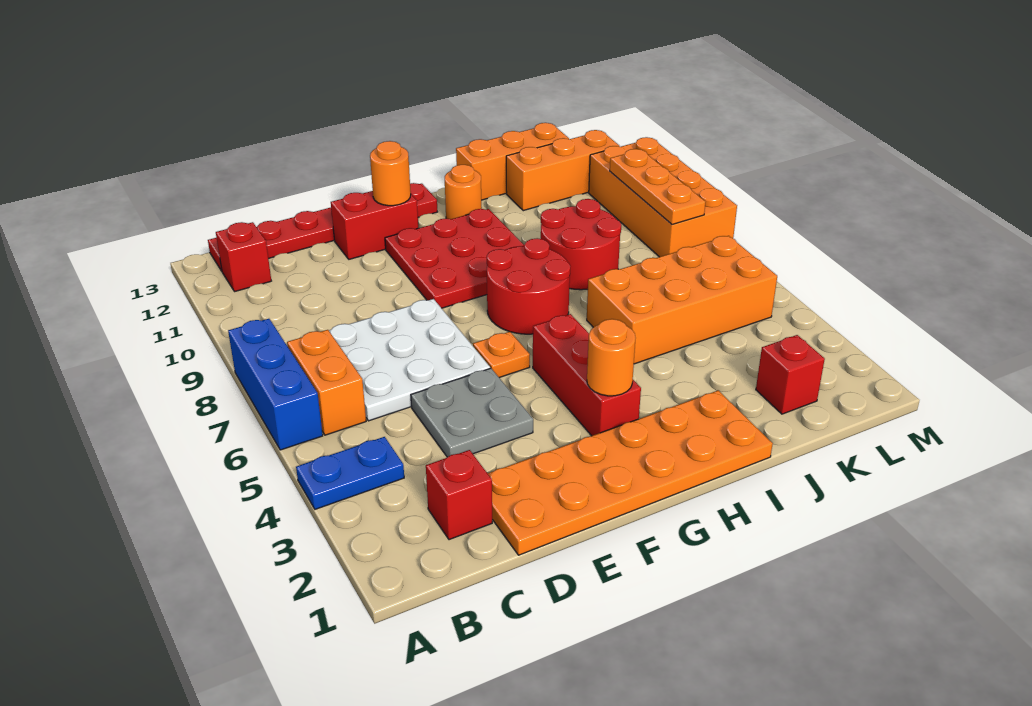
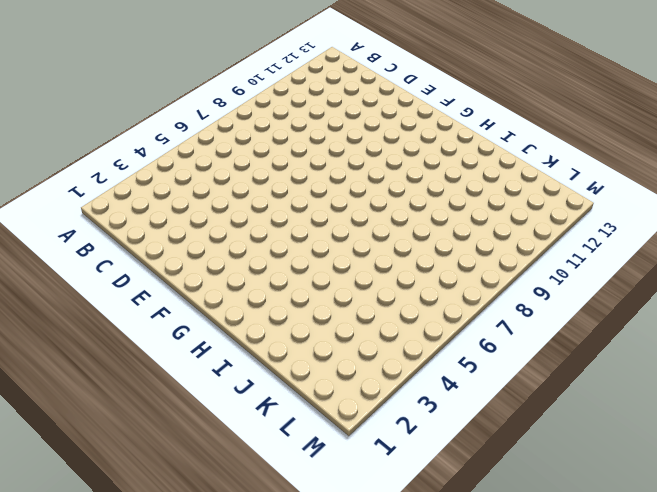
none -> blue 1x2 plate [296,437,404,509]
none -> blue 1x3 brick [228,319,323,450]
none -> orange 1x2 brick [287,330,366,435]

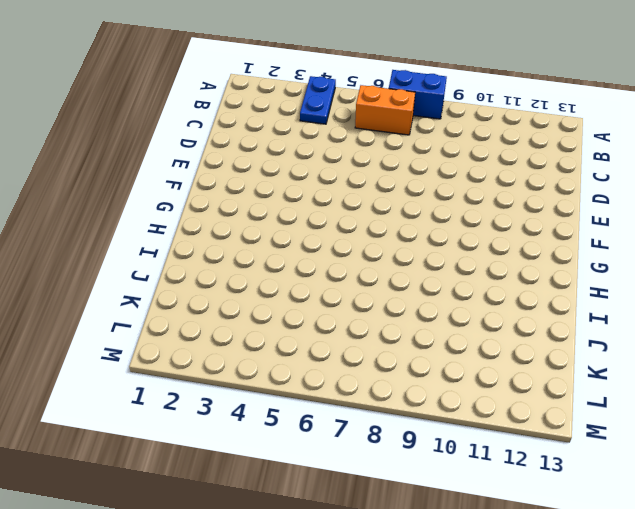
blue 1x2 brick [389,70,447,119] -> blue 1x3 brick [228,319,323,450]
none -> red 1x1 brick [216,222,271,292]
none -> red 1x6 plate [208,183,437,271]
none -> red 1x1 brick [426,450,492,540]

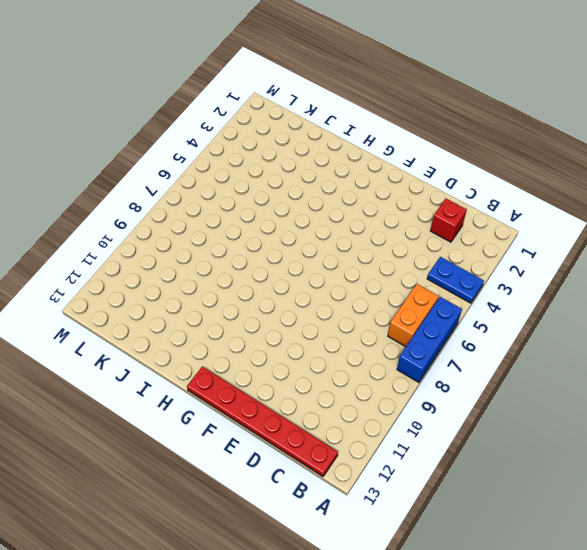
none -> red 1x1 brick [216,222,271,292]
none -> white 3x3 plate [329,299,490,421]
none -> orange 2x6 plate [488,390,773,555]

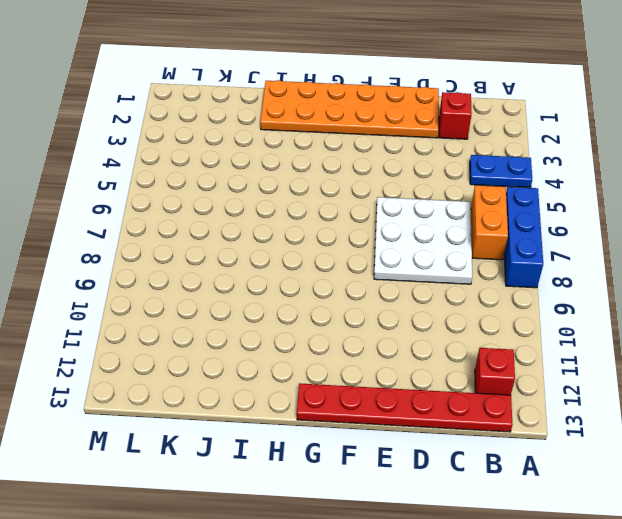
none -> grey 2x2 plate [411,368,533,457]
none -> red 1x2 brick [331,191,418,259]
none -> orange 1x1 plate [473,332,530,378]

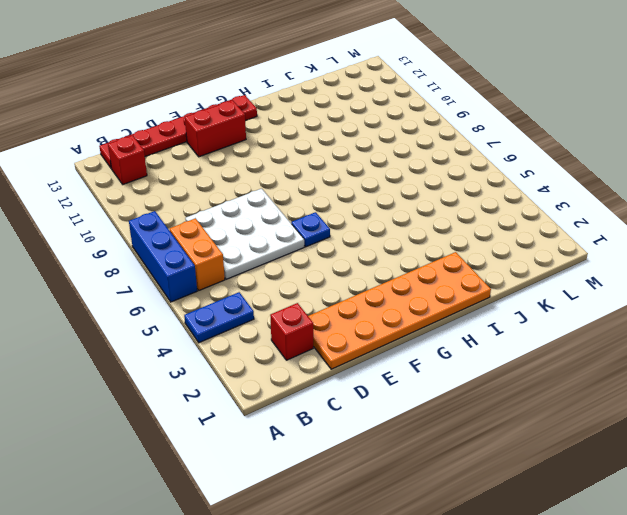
blue 1x1 plate [291,212,330,247] -> orange 1x1 plate [473,332,530,378]
none -> grey 2x2 plate [411,368,533,457]
none -> red 3x3 plate [385,209,524,308]
none -> red 1x3 brick [533,314,641,436]

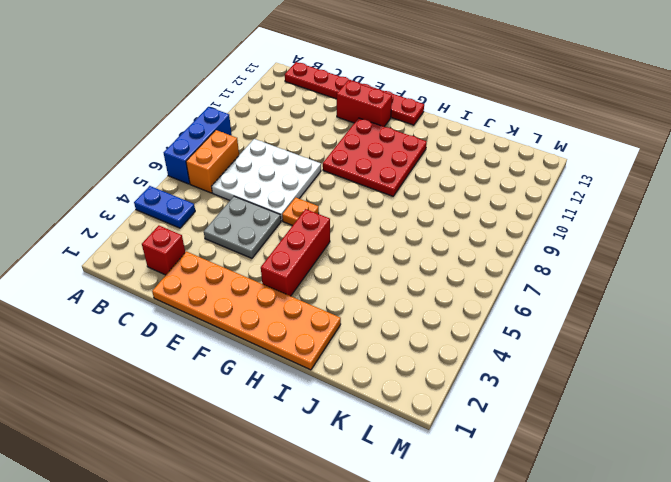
none -> red 1x1 brick [216,222,271,292]
none -> red 2x2 round brick [487,238,570,334]
none -> orange 1x1 round brick [445,165,482,219]

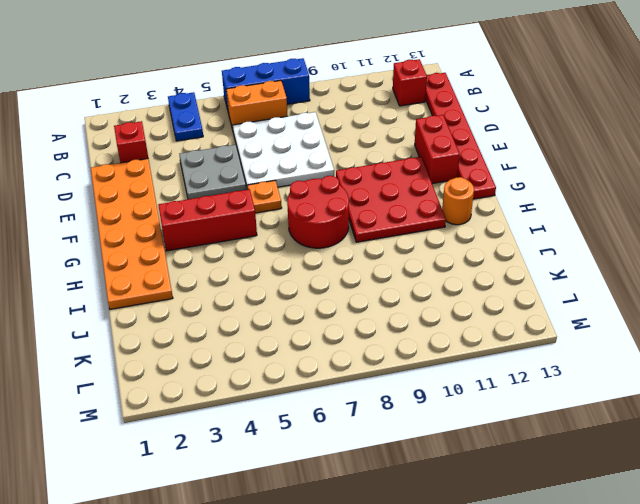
none -> orange 2x4 brick [587,236,777,364]
none -> red 2x2 round brick [541,199,621,290]
none -> orange 1x3 brick [456,123,569,200]

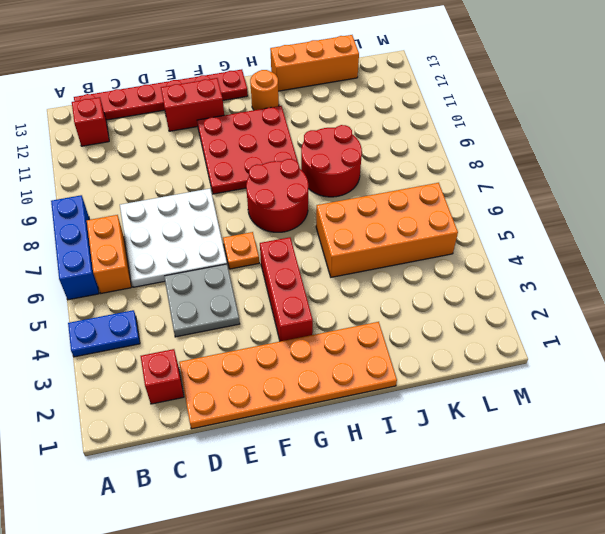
none -> orange 1x3 brick [506,130,620,211]
none -> red 1x1 brick [756,335,825,414]
none -> orange 2x4 brick [589,137,737,257]

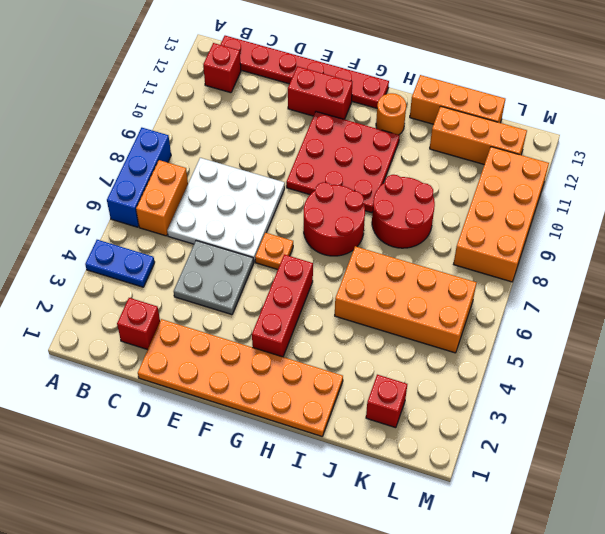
none -> orange 1x1 round brick [370,141,411,206]
none -> orange 1x1 round brick [587,319,635,396]
none -> orange 1x3 plate [610,149,705,224]

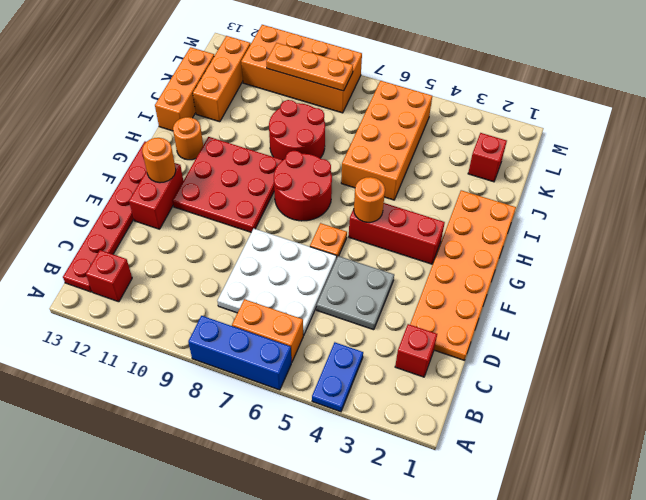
orange 1x1 round brick [354,177,385,222] -> orange 1x1 round brick moved to [587,319,635,396]

